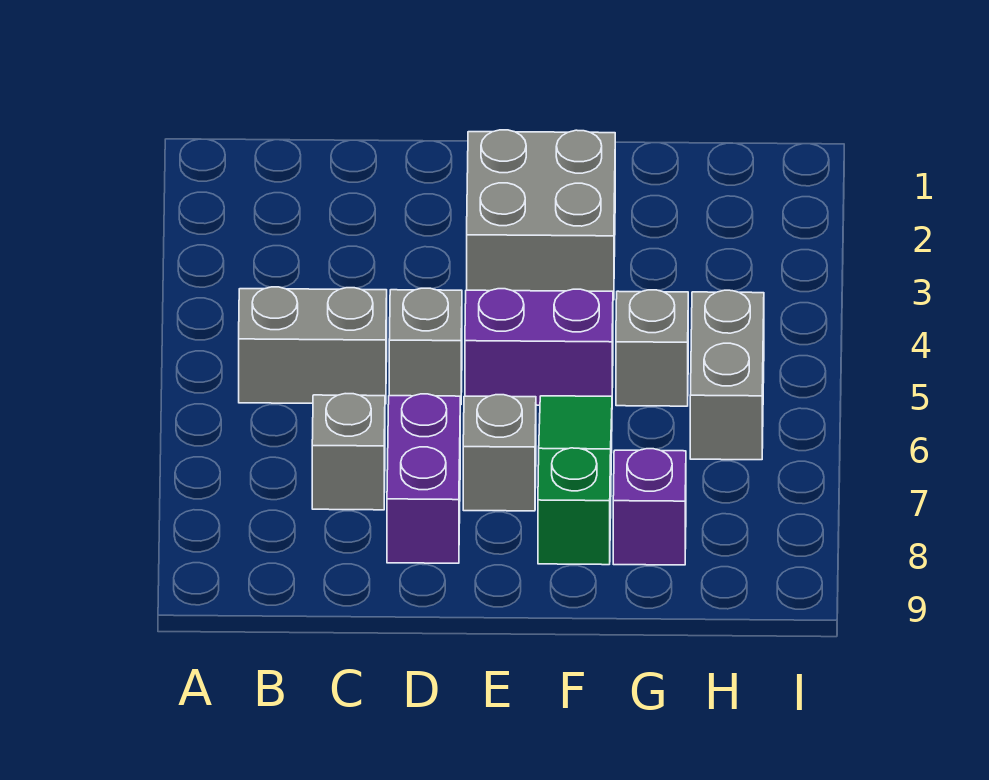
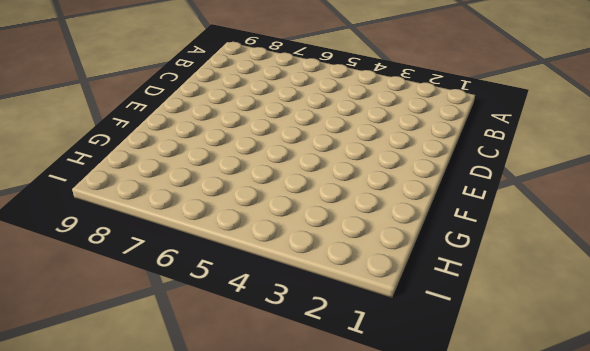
none -> grey 1x2 brick [239,287,387,404]
none -> grey 1x1 brick [312,394,385,510]

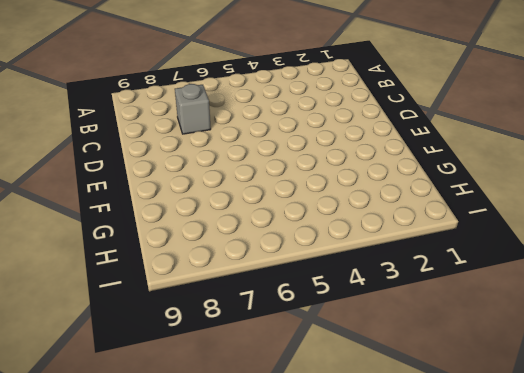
none -> grey 1x2 brick [239,287,387,404]
none -> grey 1x1 brick [389,288,462,405]

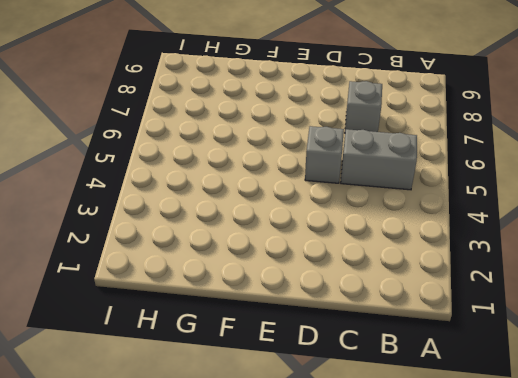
none -> purple 1x2 brick [387,394,460,563]
none -> grey 2x2 brick [467,130,615,300]

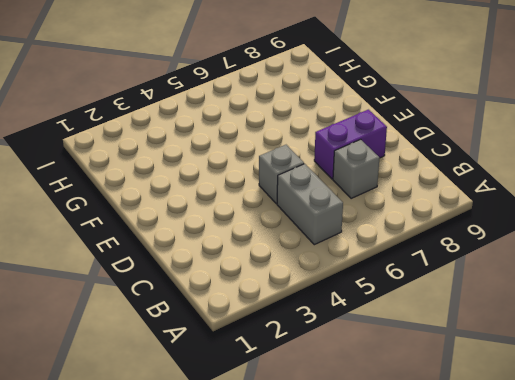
none -> grey 2x2 brick [467,130,615,300]
none -> purple 1x2 brick [465,289,613,405]

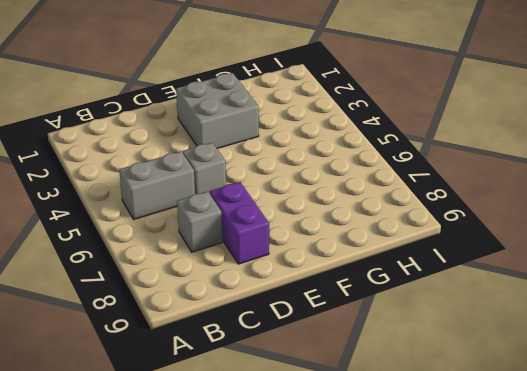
none -> purple 1x2 brick [465,289,613,405]
none -> grey 1x1 brick [463,395,536,511]

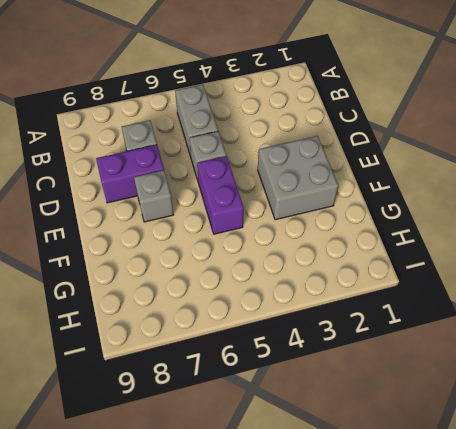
none -> green 1x3 slope [538,396,612,565]
none -> grey 1x1 brick [616,290,688,406]

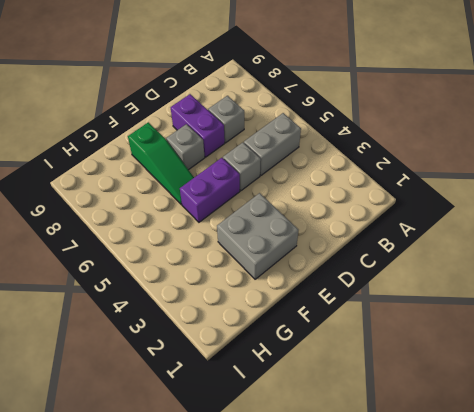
none -> grey 1x1 brick [616,290,688,406]
none -> purple 1x1 brick [613,449,686,565]

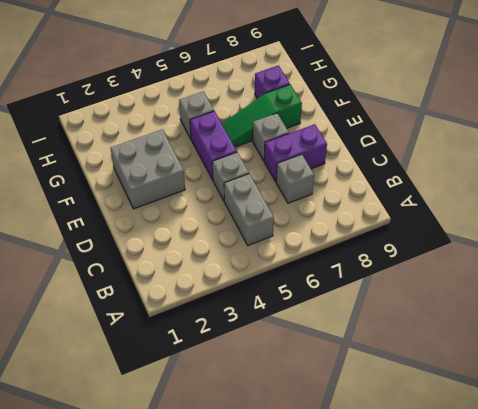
none -> grey 1x2 brick [690,290,764,460]

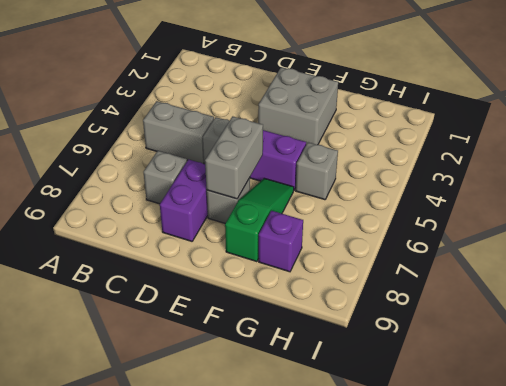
grey 1x2 brick [205,116,263,199] -> grey 1x2 brick moved to [690,290,764,460]

